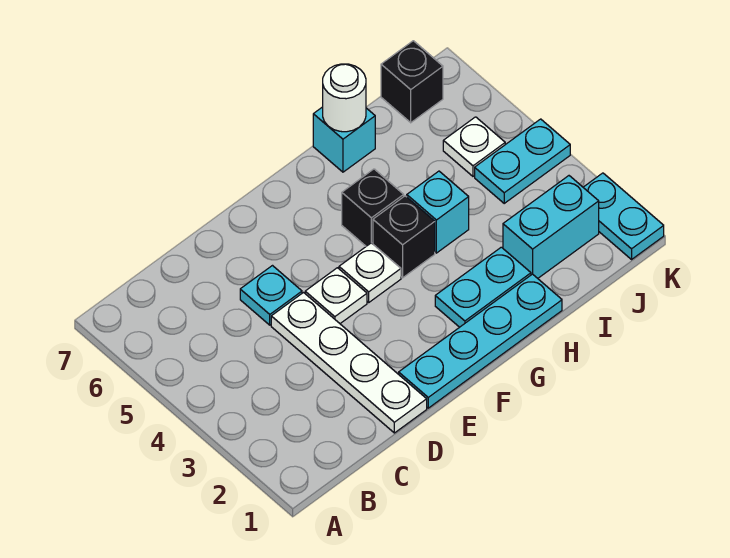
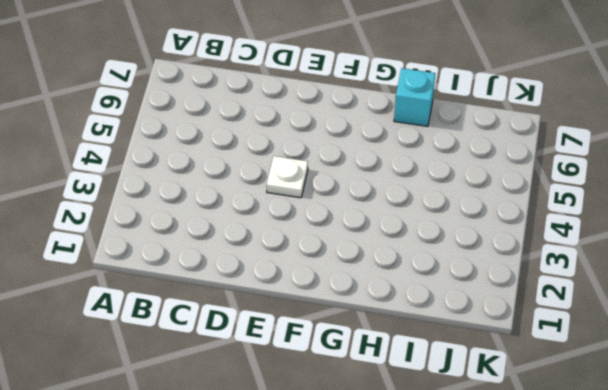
none -> white 1x4 plate [271,293,427,433]
none -> cyan 1x1 plate [240,266,302,325]
none -> cyan 1x4 plate [399,274,562,408]

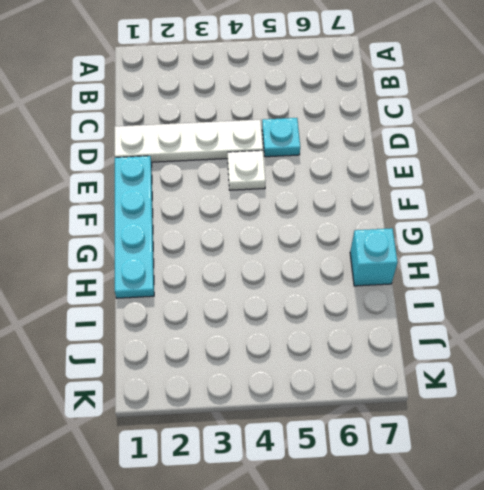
none -> white 1x1 plate [339,243,401,302]
none -> cyan 1x2 plate [435,247,531,327]
none -> black 1x1 brick [373,196,435,278]

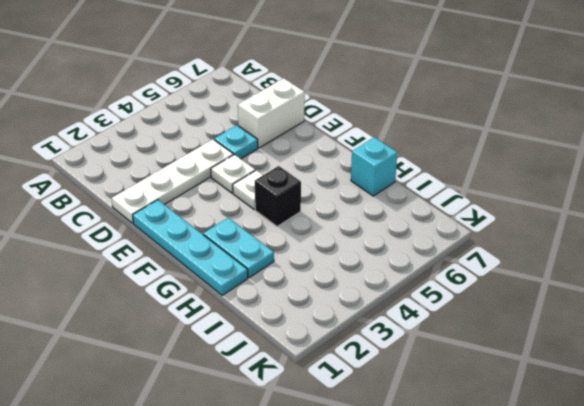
white 1x2 brick [238,78,305,148] -> none
none -> black 1x1 brick [342,169,404,246]
none -> cyan 1x1 brick [407,171,469,253]
none -> cyan 1x2 brick [503,176,599,278]

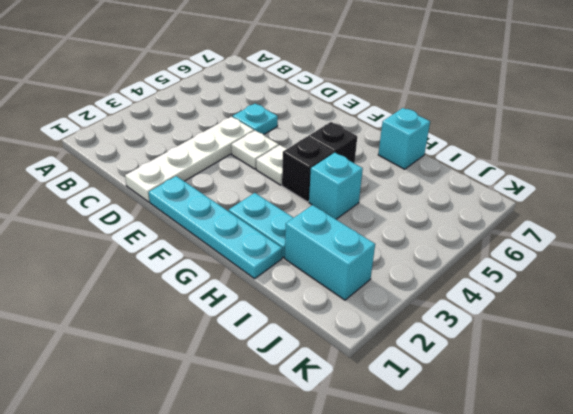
none -> cyan 1x2 plate [475,119,570,203]
none -> white 1x1 plate [443,117,505,176]
none -> black 1x1 brick [381,41,443,123]

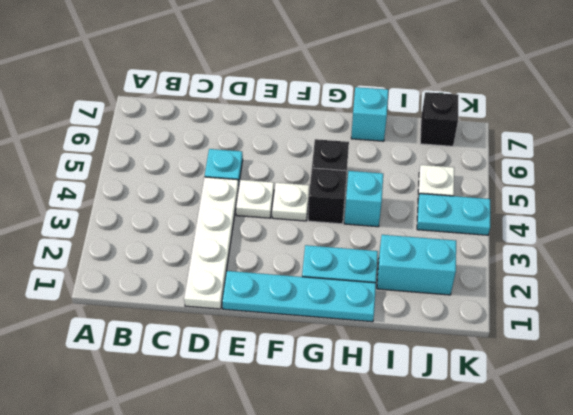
none -> cyan 1x2 plate [583,173,664,259]
none -> white 1x1 round brick [323,64,366,132]

